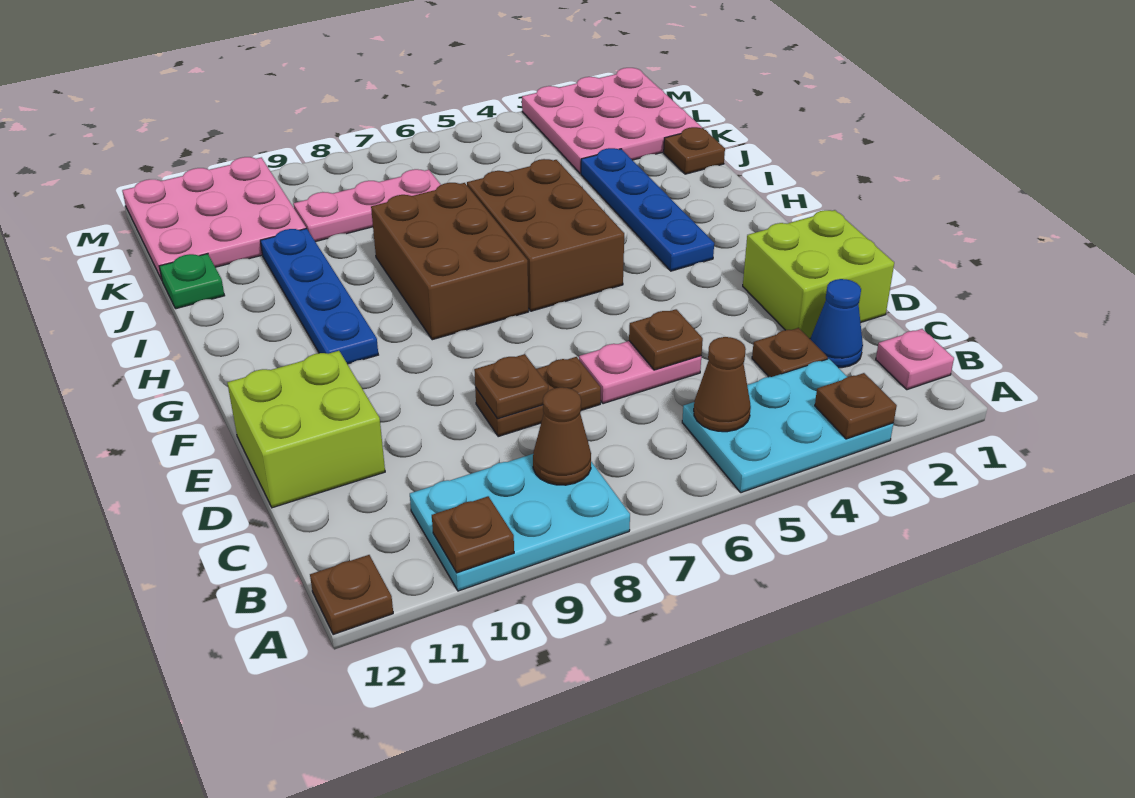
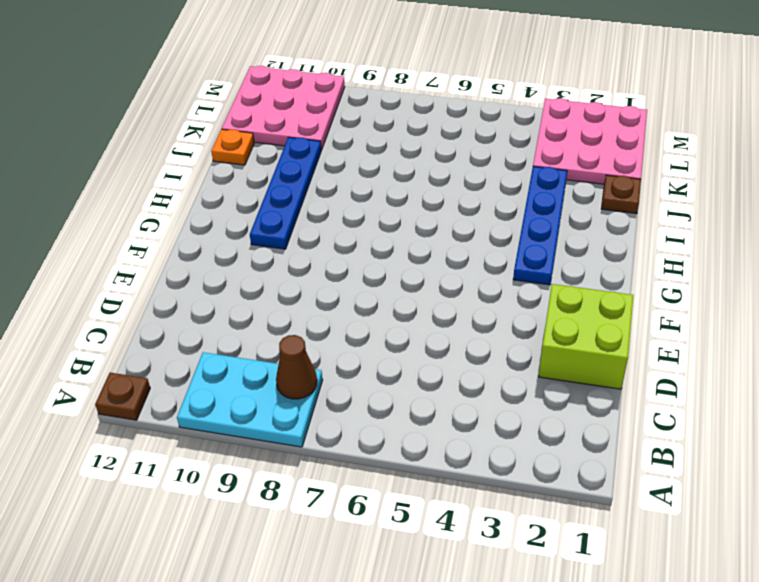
orange 1x1 plate [211,129,254,165] -> green 1x1 plate [159,254,225,309]
none -> cyan 2x3 plate [682,359,893,493]
none -> pink 1x1 plate [876,329,954,390]
none -> blue 1x1 cone [810,279,863,368]

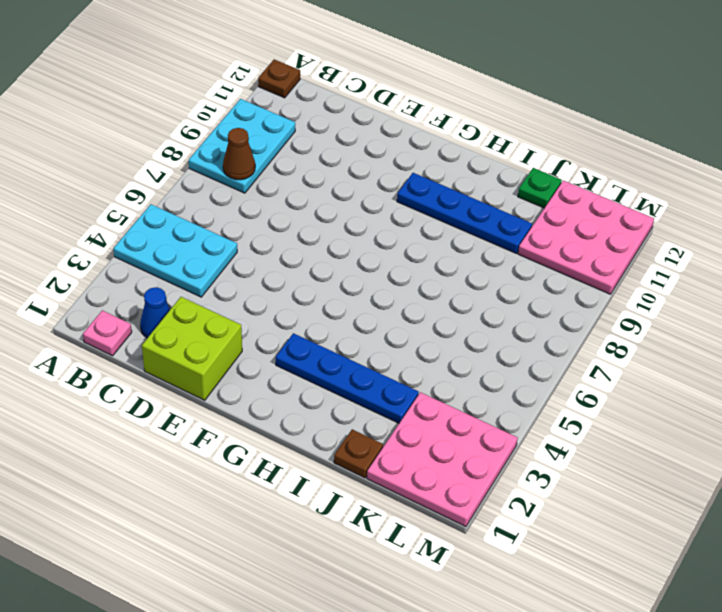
cyan 2x3 plate [113,204,237,297] -> cyan 2x3 plate turned to [682,359,893,493]
none -> brown 1x1 plate [752,328,828,377]
none -> pink 1x2 plate [579,341,701,404]
none -> brown 1x2 plate [475,357,601,436]

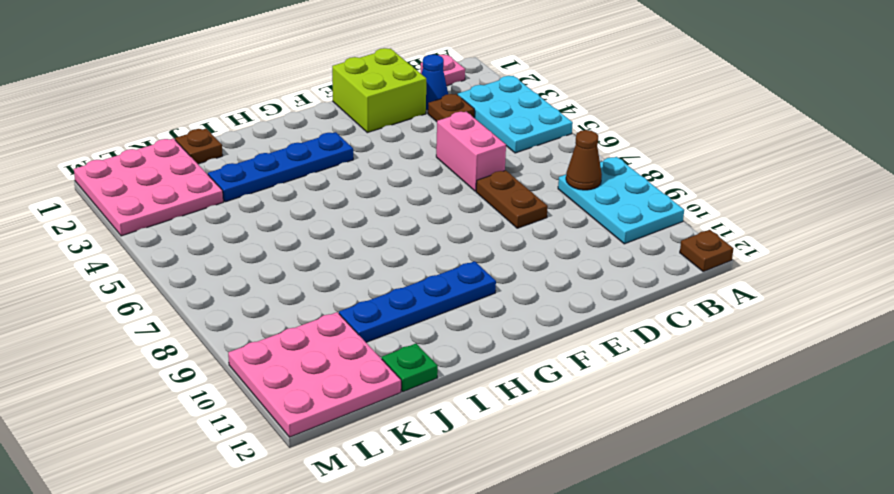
pink 1x2 brick [436,112,506,191] -> pink 1x2 plate [579,341,701,404]
none -> lime 2x2 brick [227,351,385,508]
none -> brown 2x3 brick [467,159,624,311]
none -> brown 2x3 brick [371,183,529,340]

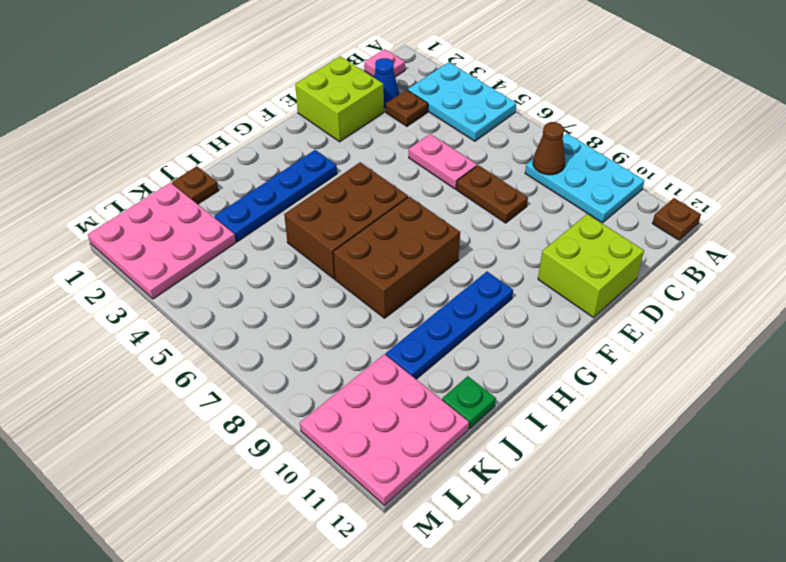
none -> pink 1x3 plate [293,169,441,242]
none -> brown 1x1 plate [815,373,897,439]
none -> brown 1x1 plate [432,496,514,573]

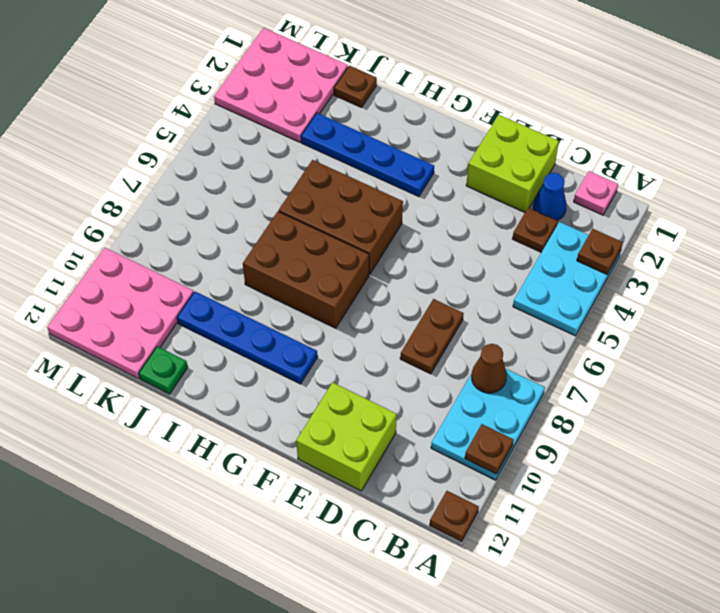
none -> pink 1x2 plate [579,341,701,404]
none -> pink 1x3 plate [293,169,441,242]
none -> brown 1x1 cone [694,337,751,432]

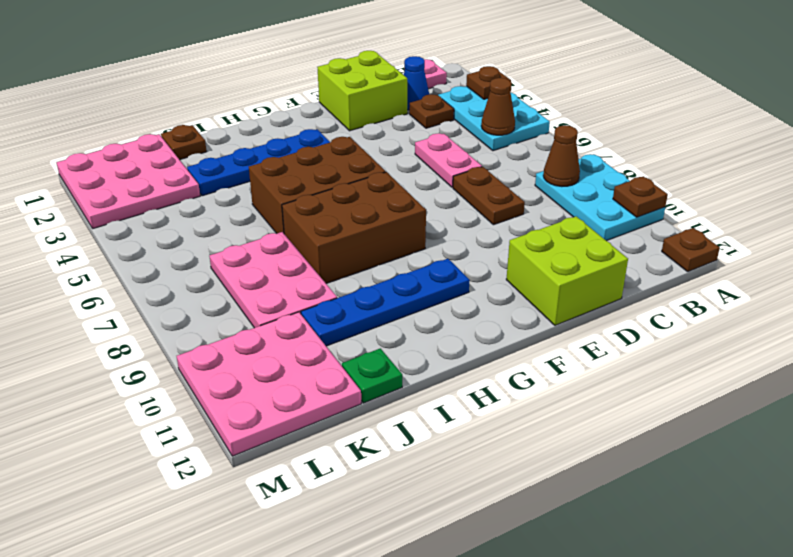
pink 2x3 plate [209,232,337,328] -> pink 1x3 plate [293,169,441,242]
none -> brown 1x1 plate [629,309,703,370]
none -> brown 1x1 plate [474,354,548,419]

